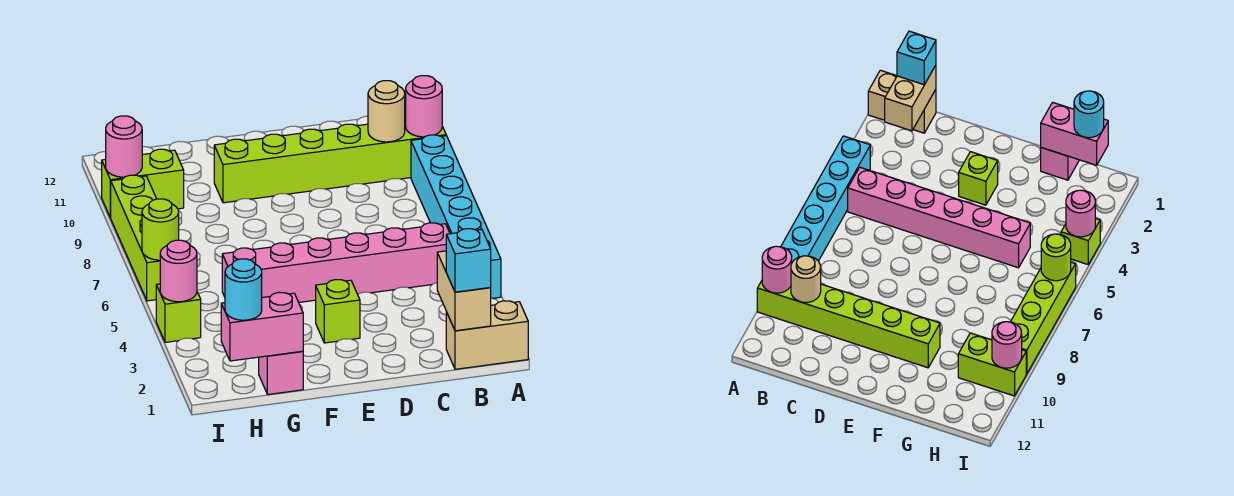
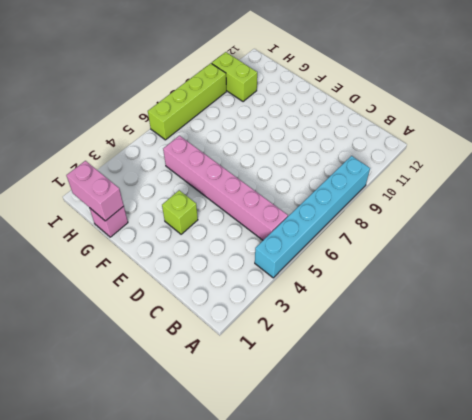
none -> tan 1x2 brick [446,301,528,369]
none -> lime 1x6 brick [214,119,446,203]
none -> lime 1x1 brick [156,284,201,342]

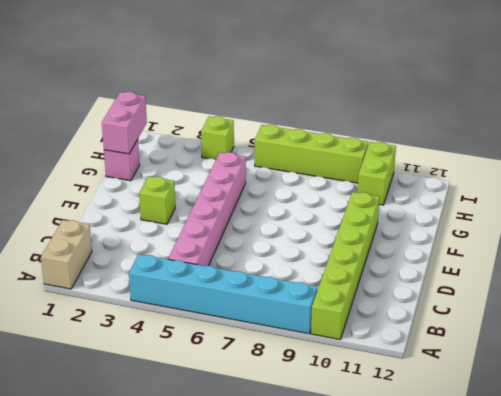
none -> pink 1x1 round brick [406,76,442,137]
none -> tan 1x2 brick [437,251,491,331]
none -> tan 1x1 round brick [368,81,405,142]

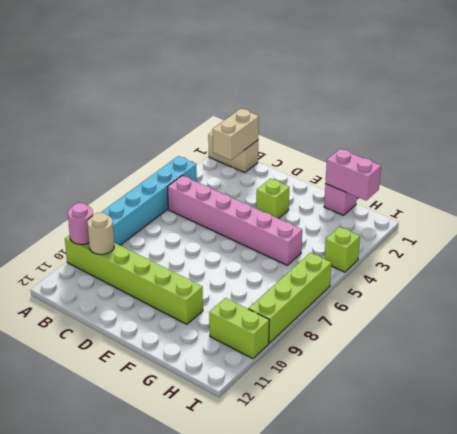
none -> pink 1x1 round brick [160,240,197,302]
none -> lime 1x1 round brick [142,199,179,260]
none -> pink 1x1 round brick [106,116,142,177]

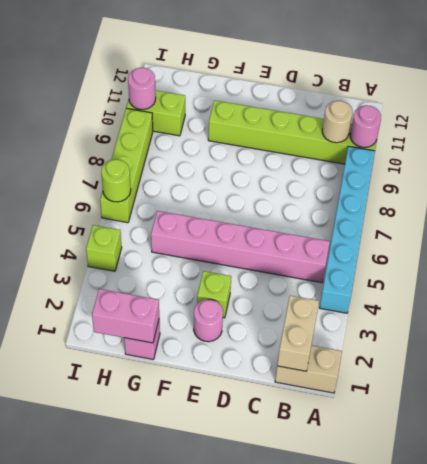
pink 1x1 round brick [194,299,223,342] -> pink 1x1 round brick moved to [160,240,197,302]
none -> cyan 1x1 brick [446,229,491,292]
none -> cyan 1x1 round brick [225,259,262,320]

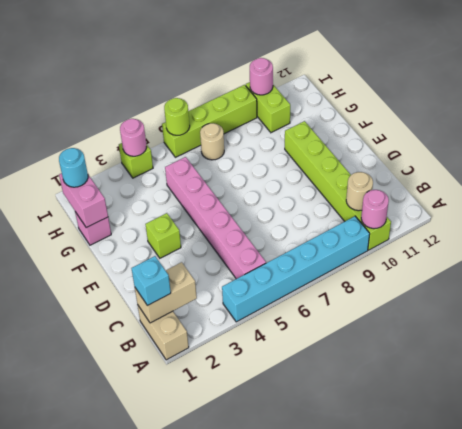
tan 1x1 round brick [200,123,224,160] -> none

